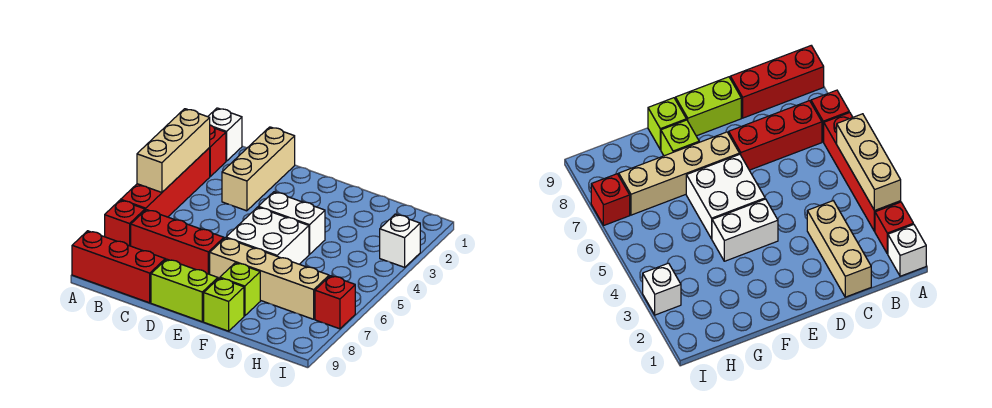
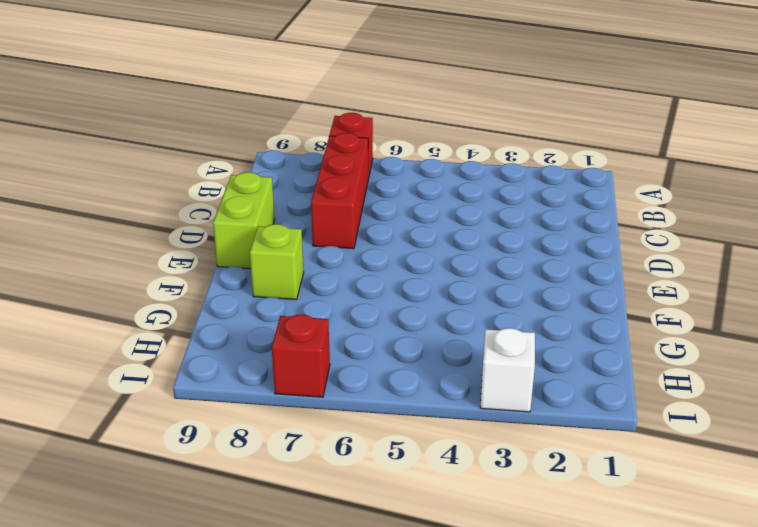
none -> white 1x1 brick [208,108,242,161]
none -> red 1x1 brick [209,125,226,176]
none -> red 1x4 brick [121,148,210,217]

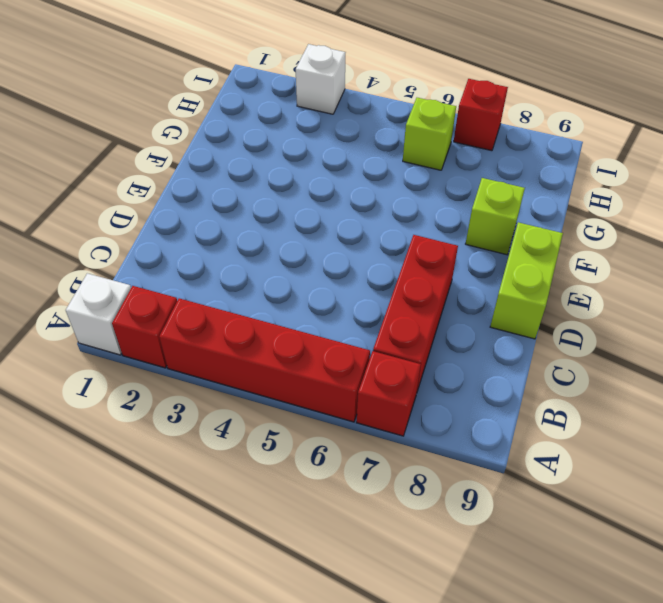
lime 1x1 brick [403,98,456,170] -> lime 1x1 brick moved to [204,278,244,331]
none -> red 1x3 brick [72,231,165,303]
none -> tan 1x3 brick [222,127,295,211]
none -> white 1x2 brick [259,192,325,254]

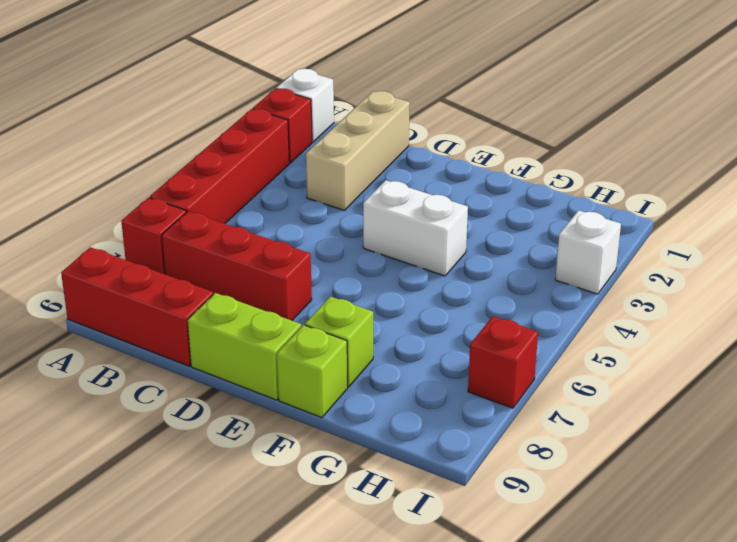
none -> white 2x2 brick [226,207,309,264]
none -> tan 1x4 brick [210,238,329,319]
none -> tan 1x3 brick [137,109,210,192]

